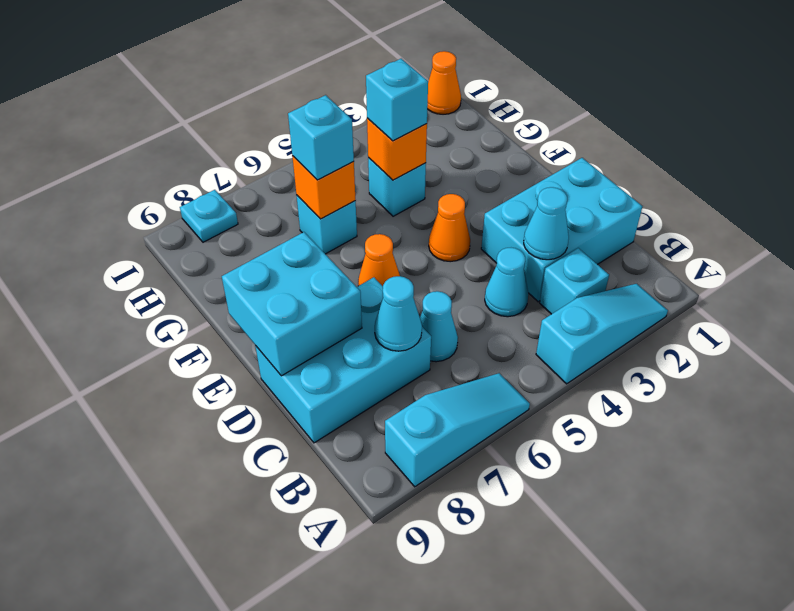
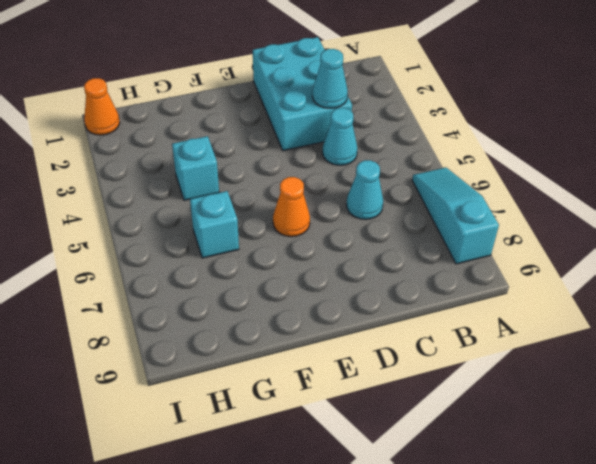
none -> cyan 1x3 slope [536,284,668,384]
none -> cyan 1x1 brick [540,248,609,314]
none -> cyan 2x3 brick [256,277,431,443]

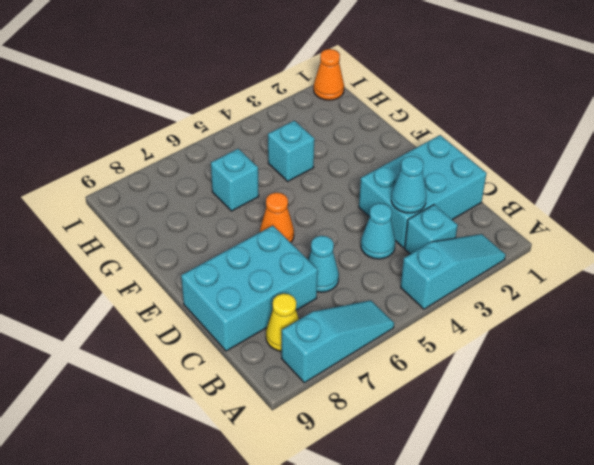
yellow 1x1 cone [266,294,299,351] -> none
none -> orange 1x1 cone [429,194,470,262]
none -> cyan 1x1 plate [180,190,238,242]
none -> cyan 1x1 cone [375,276,422,351]

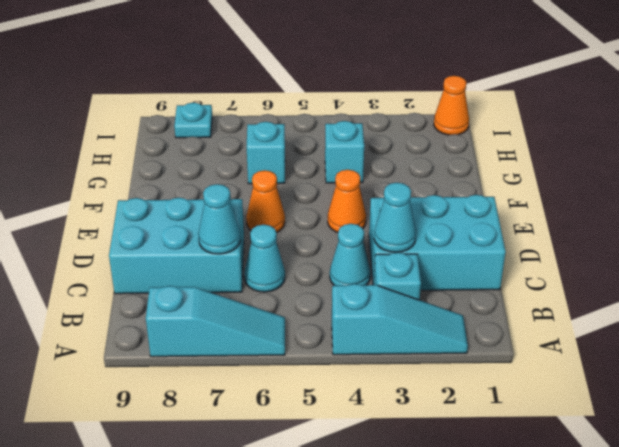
none -> cyan 2x2 brick [222,232,362,376]
none -> orange 1x1 brick [367,118,427,180]
none -> orange 1x1 brick [292,156,355,219]

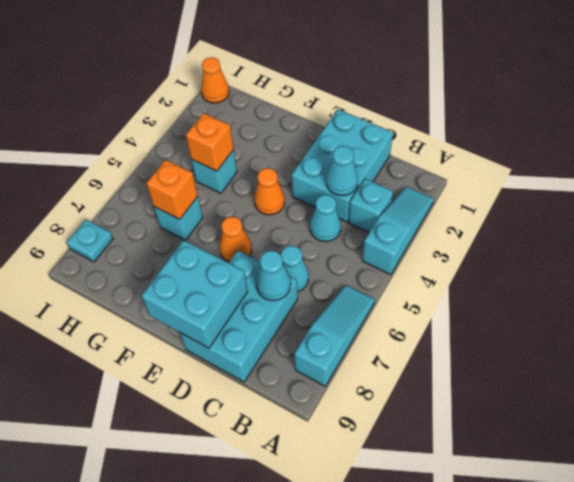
none -> cyan 1x1 brick [366,59,428,141]
none -> cyan 1x1 brick [288,95,354,180]

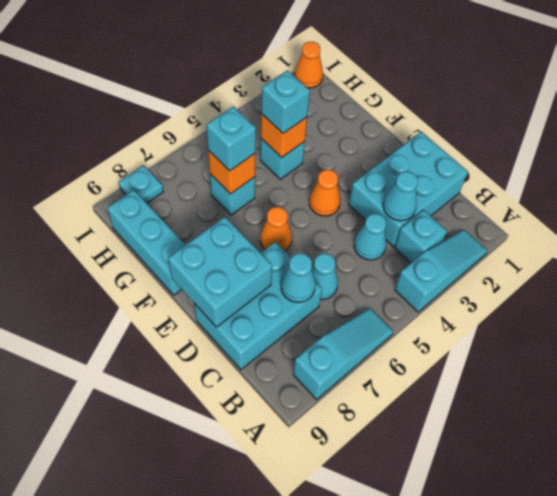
cyan 1x3 brick [107,190,185,295] -> none

